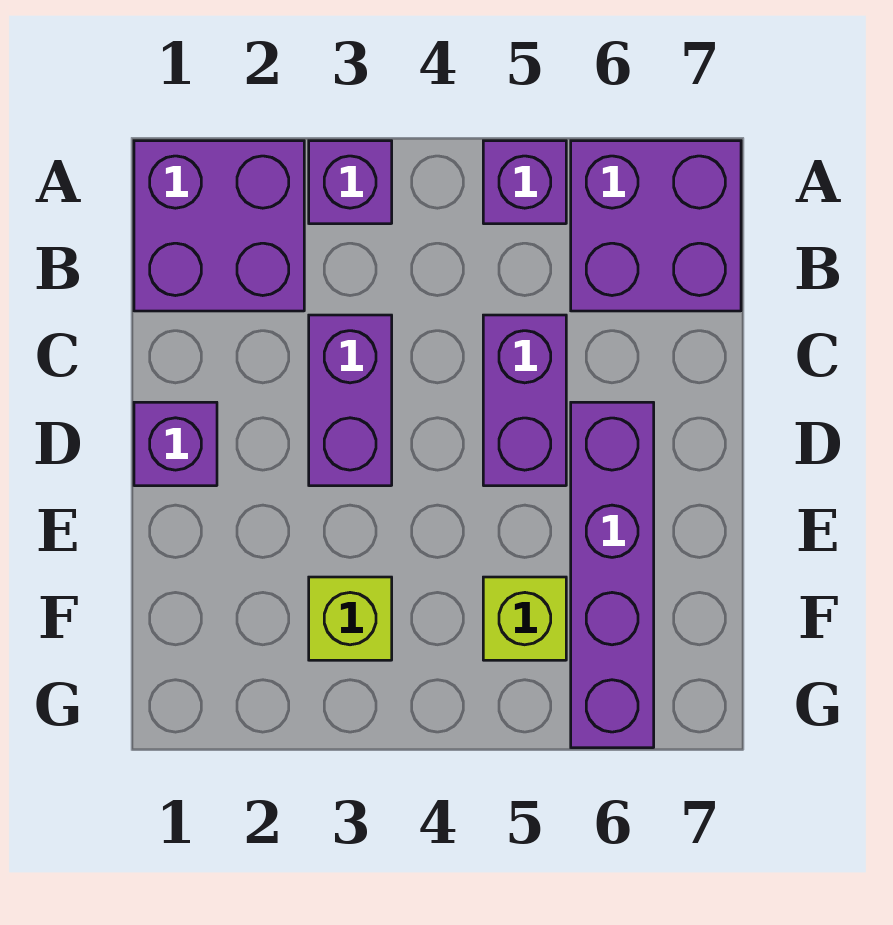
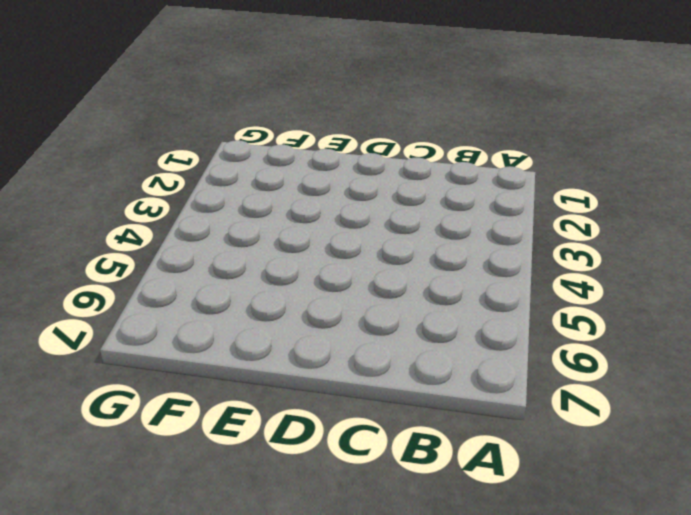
none -> purple 2x2 brick [134,141,304,311]
none -> purple 1x1 brick [309,141,392,224]

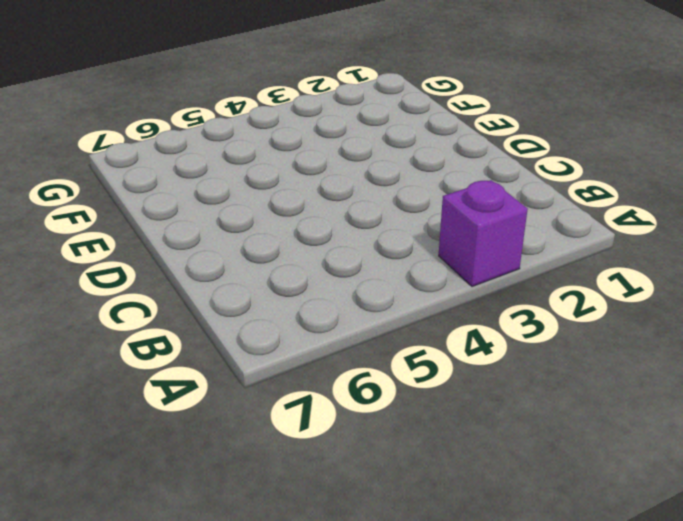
none -> purple 2x2 brick [134,141,304,311]
none -> purple 1x1 brick [483,141,566,224]

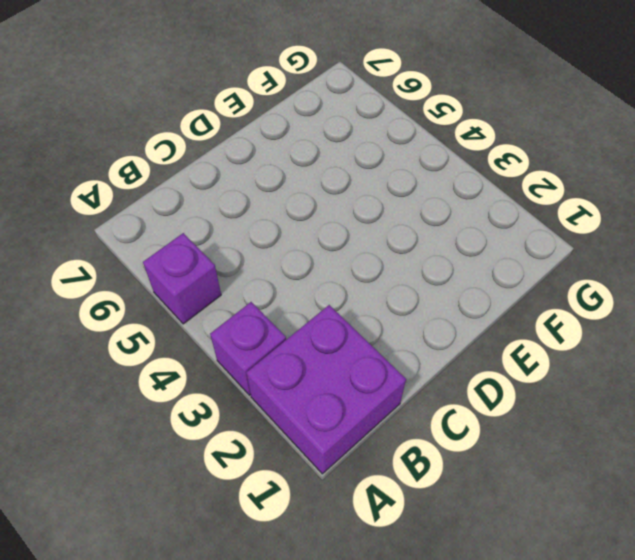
none -> purple 2x2 brick [571,141,741,311]
none -> purple 1x2 brick [309,315,392,486]

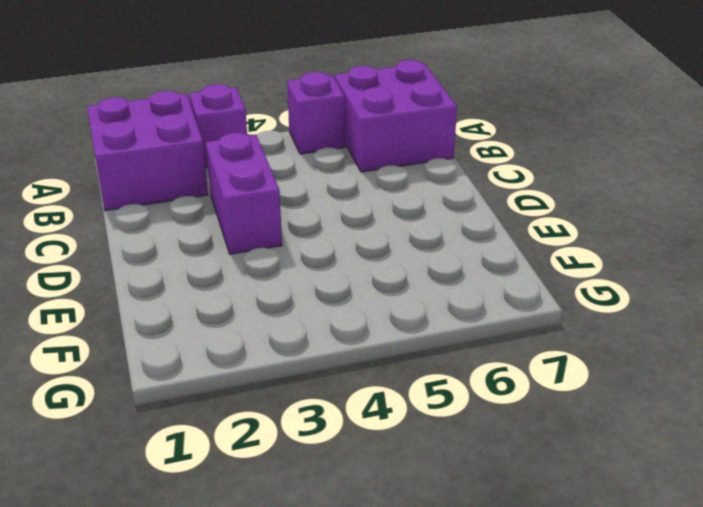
none -> purple 1x2 brick [483,315,566,486]
none -> purple 1x1 brick [134,402,217,486]

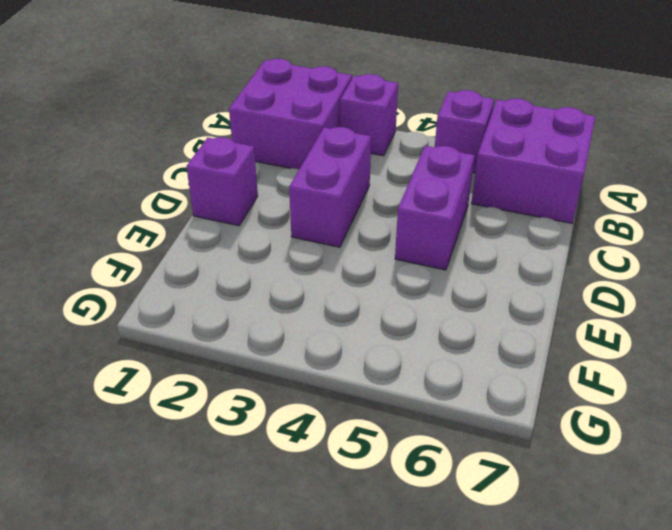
none -> purple 1x4 brick [571,402,654,748]
none -> lime 1x1 brick [309,577,392,660]

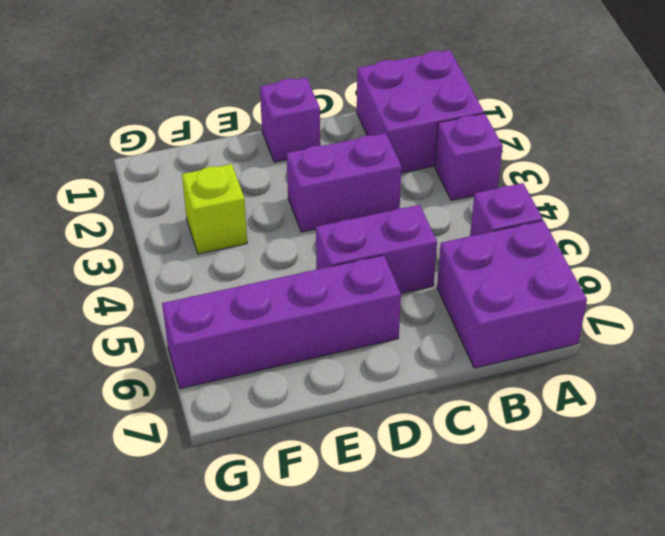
none -> lime 1x1 brick [483,577,566,660]

